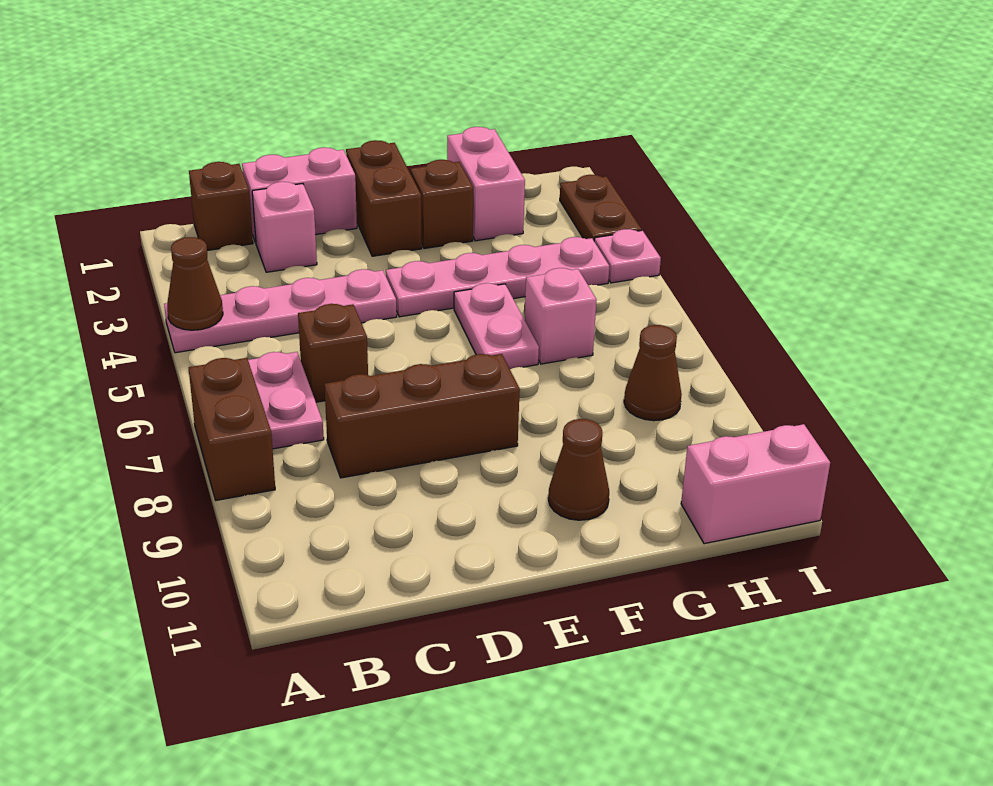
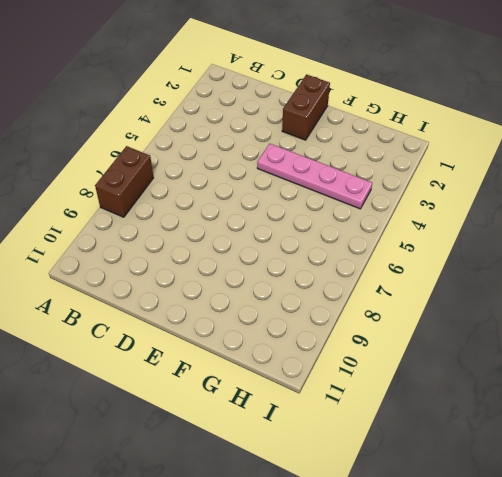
none -> pink 1x4 plate [164,269,397,353]
none -> brown 1x1 brick [189,162,253,251]
none -> pink 1x2 plate [248,352,324,449]

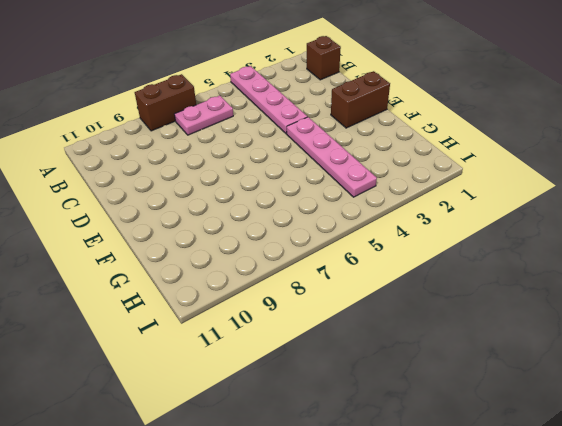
none -> pink 1x2 brick [242,147,357,243]
none -> pink 1x1 brick [252,182,317,272]
none -> brown 1x1 brick [298,304,368,402]

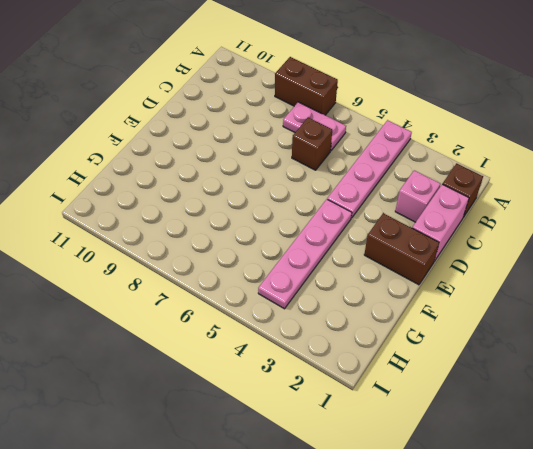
none -> brown 1x3 brick [324,354,520,478]
none -> brown 1x1 brick [410,160,473,249]
none -> pink 1x2 plate [454,283,539,369]

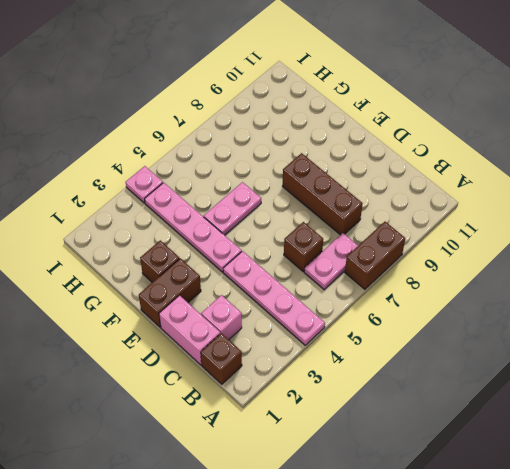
none -> brown 1x1 cone [548,419,609,520]
none -> pink 1x2 brick [447,127,525,241]
none -> pink 1x1 brick [525,268,596,364]

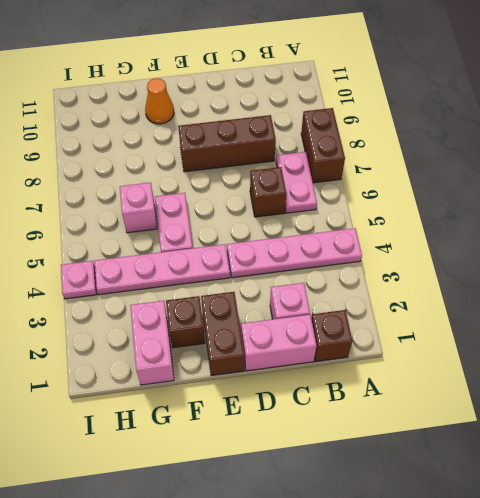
orange 1x1 cone [145,78,174,124] -> brown 1x1 cone [548,419,609,520]
none -> brown 1x1 cone [624,325,682,421]
none -> pink 1x2 brick [681,424,830,544]
none -> brown 1x2 plate [560,175,642,240]

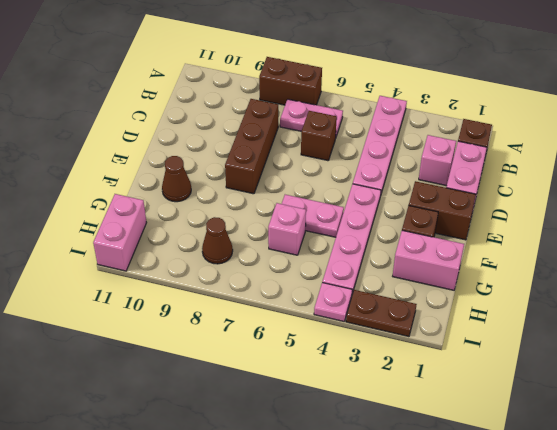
none -> brown 1x1 cone [167,237,223,330]

